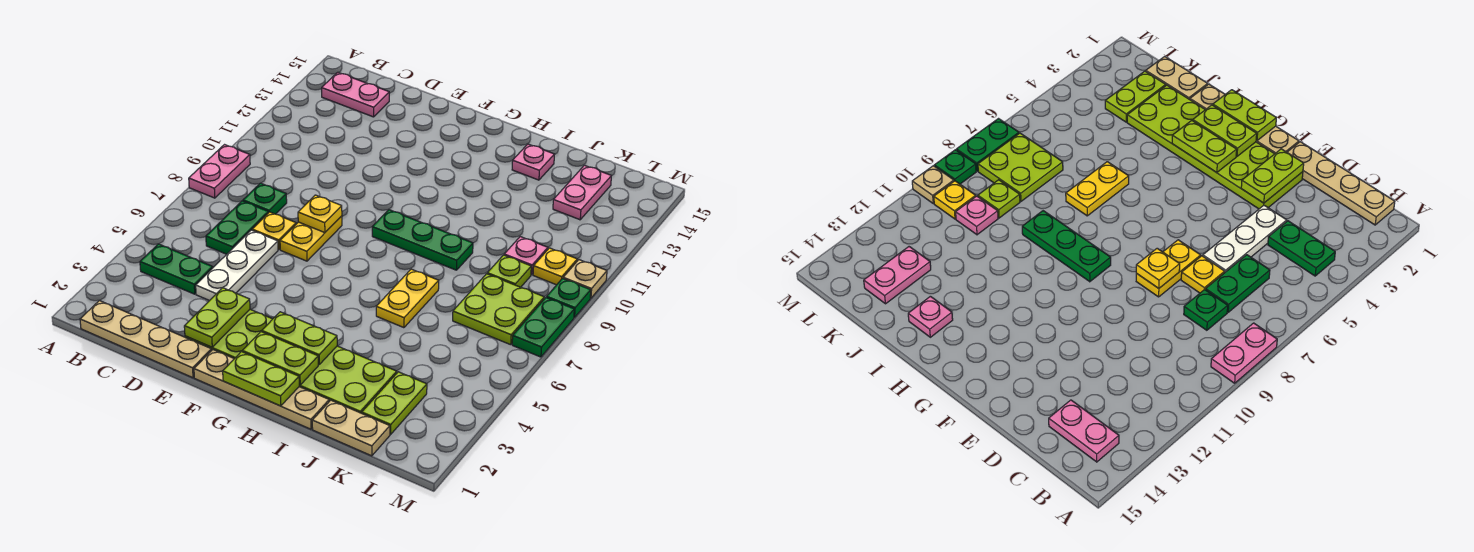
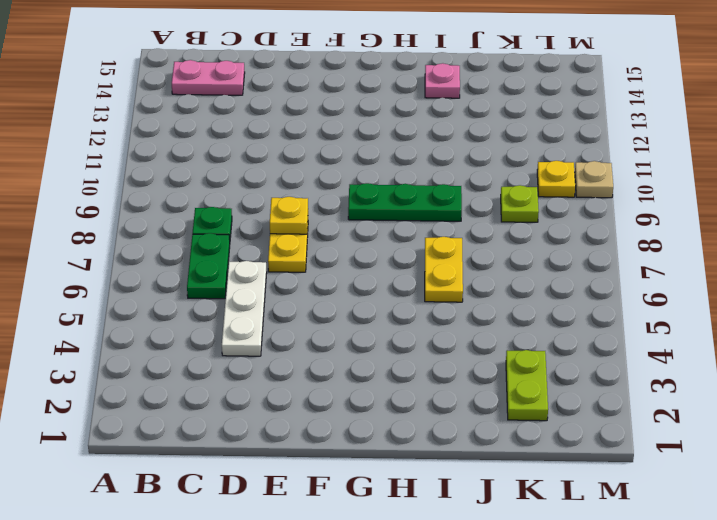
none -> pink 1x2 plate [189,145,250,198]
none -> tan 1x4 plate [80,301,211,378]
none -> green 1x2 plate [140,244,213,294]

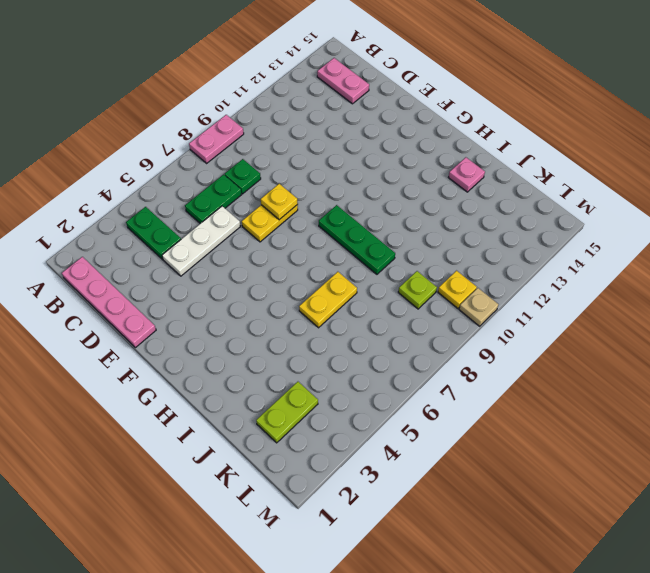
pink 1x4 plate [62,257,156,348] -> tan 1x4 plate [80,301,211,378]
none -> yellow 1x1 plate [252,212,296,250]
none -> lime 2x6 plate [185,309,397,413]
none -> tan 1x4 plate [194,350,329,429]

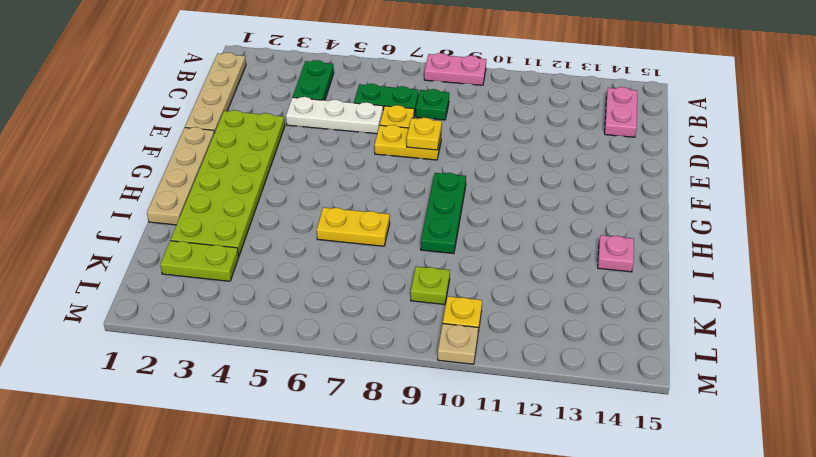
none -> tan 1x2 plate [312,400,390,456]
none -> lime 2x2 plate [453,274,544,345]
none -> pink 1x1 plate [504,237,548,275]

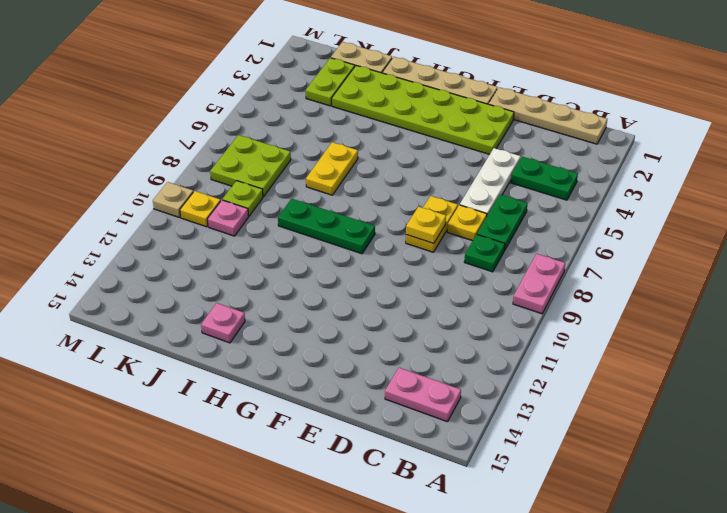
none -> pink 1x2 plate [553,165,611,220]
none -> green 1x2 plate [512,298,574,357]
none -> green 1x1 plate [547,278,591,318]

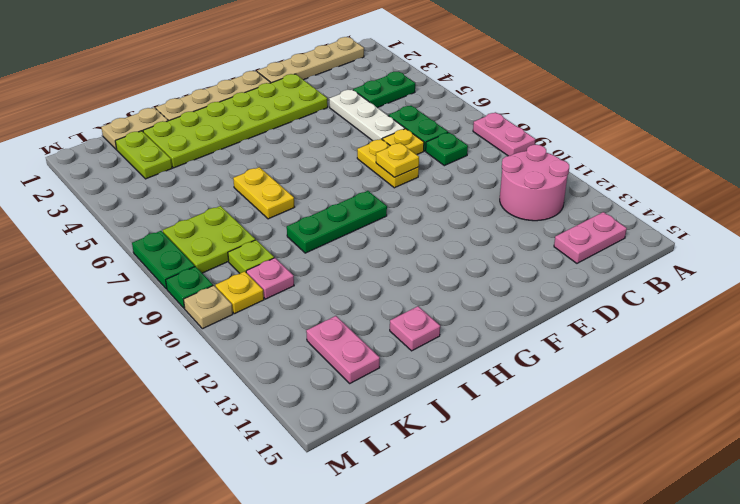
pink 2x2 round brick [500,145,569,221] -> none
none -> lime 1x2 plate [184,288,250,347]
none -> lime 1x2 plate [223,352,299,406]
none -> lime 1x2 plate [242,332,318,385]

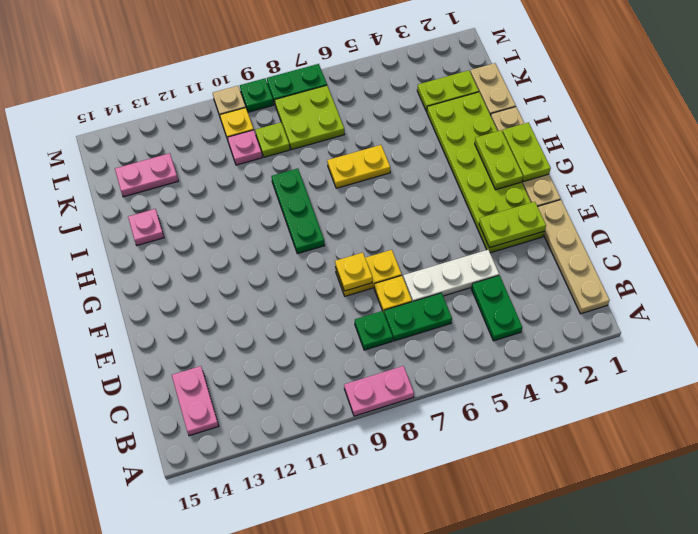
none -> lime 1x2 plate [262,312,337,365]

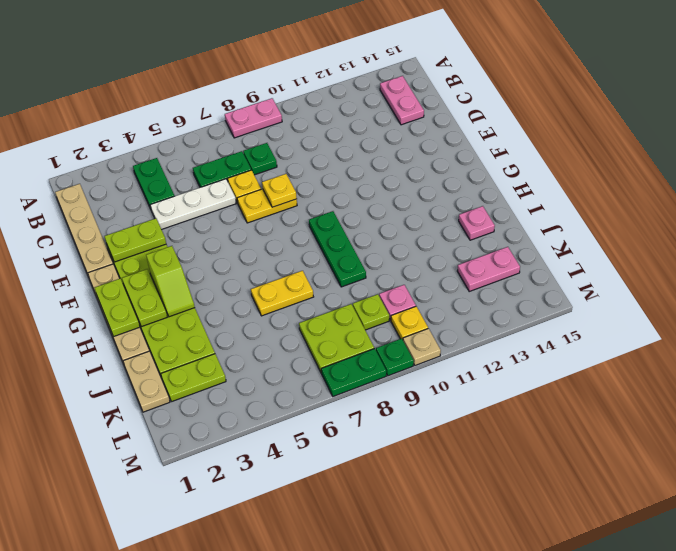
lime 1x2 slope [146,246,195,317] -> lime 1x2 plate [262,312,337,365]

